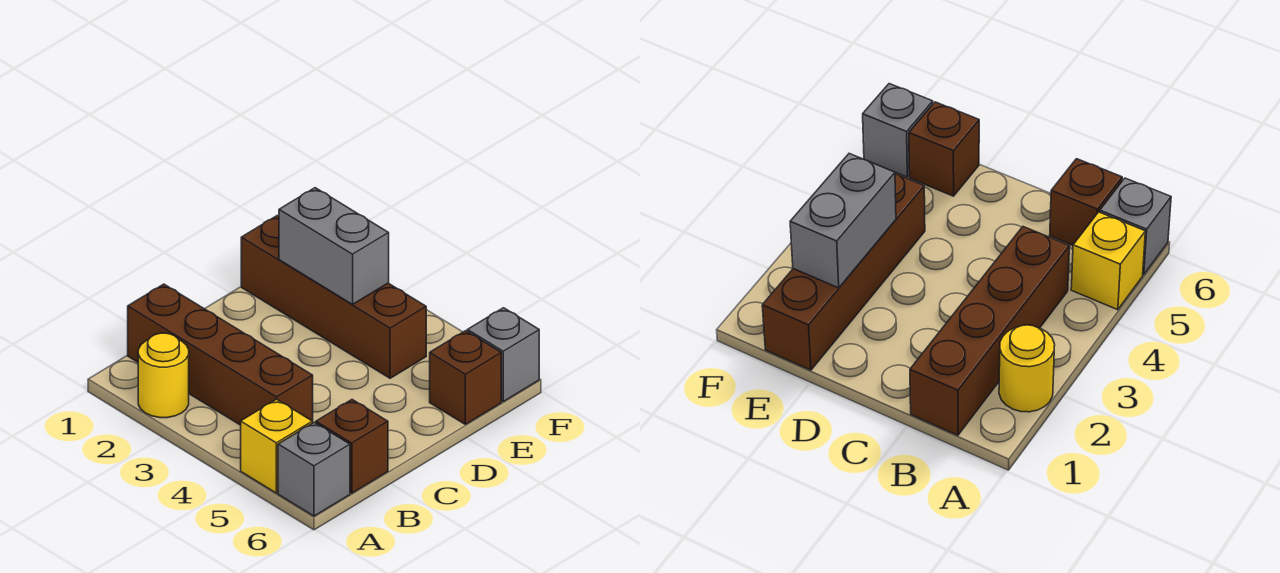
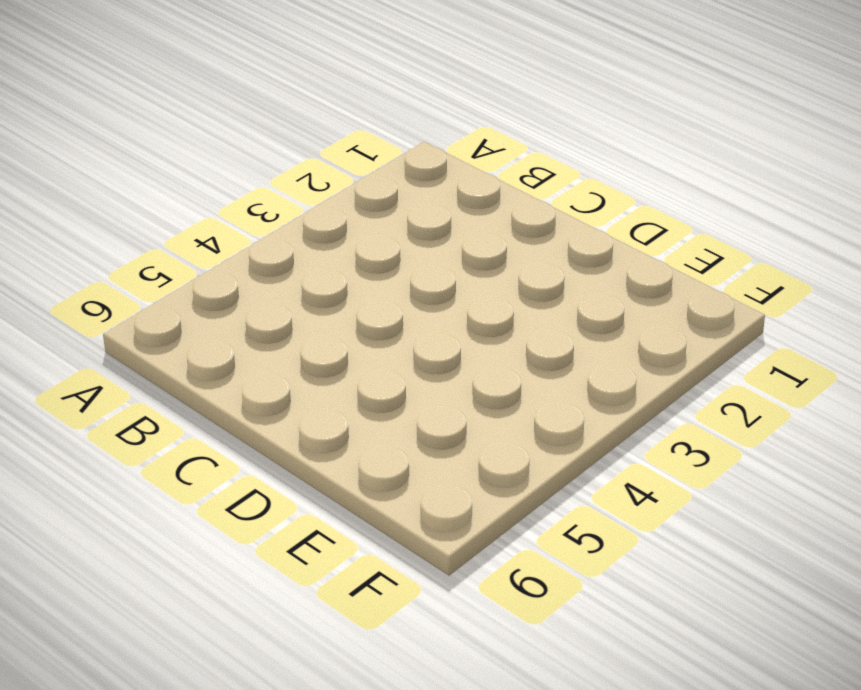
none -> yellow 1x1 round brick [138,333,189,418]
none -> yellow 1x1 brick [241,399,312,493]

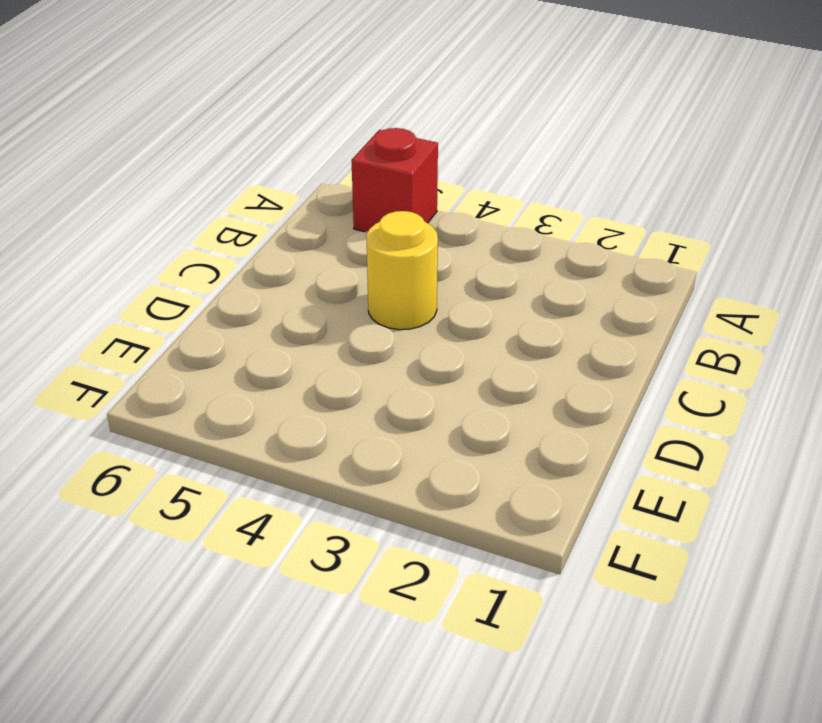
red 1x1 brick [352,128,438,232] -> yellow 1x1 brick [241,399,312,493]
yellow 1x1 round brick [366,211,438,330] -> yellow 1x1 round brick moved to [138,333,189,418]
none -> grey 1x1 brick [278,422,350,516]
none -> brown 1x4 brick [128,284,313,425]

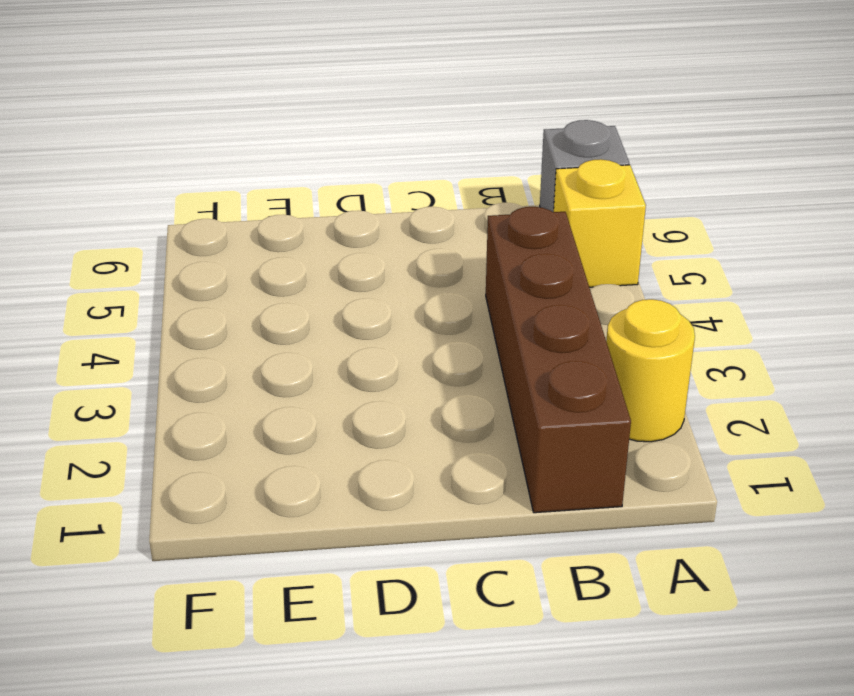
none -> brown 1x1 brick [316,400,388,493]
none -> brown 1x4 brick [241,215,426,378]

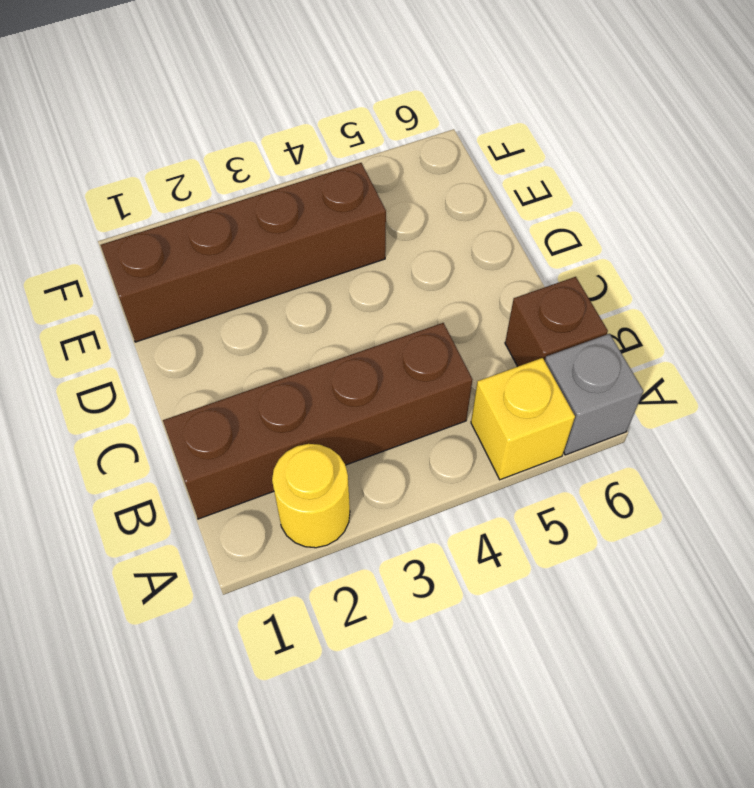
none -> brown 1x1 brick [430,331,501,424]
none -> grey 1x1 brick [467,308,539,401]

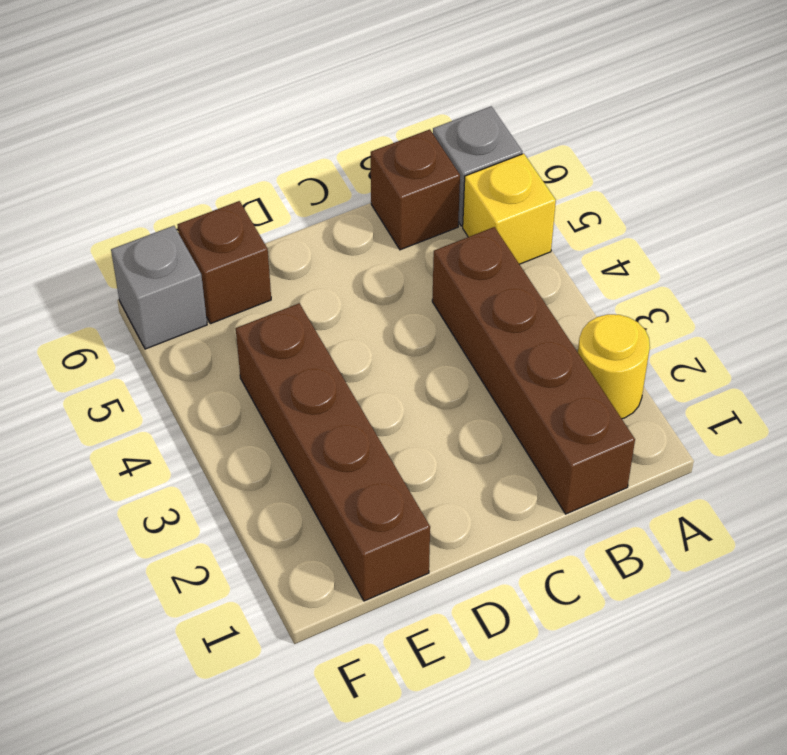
none -> grey 1x2 brick [279,188,389,304]

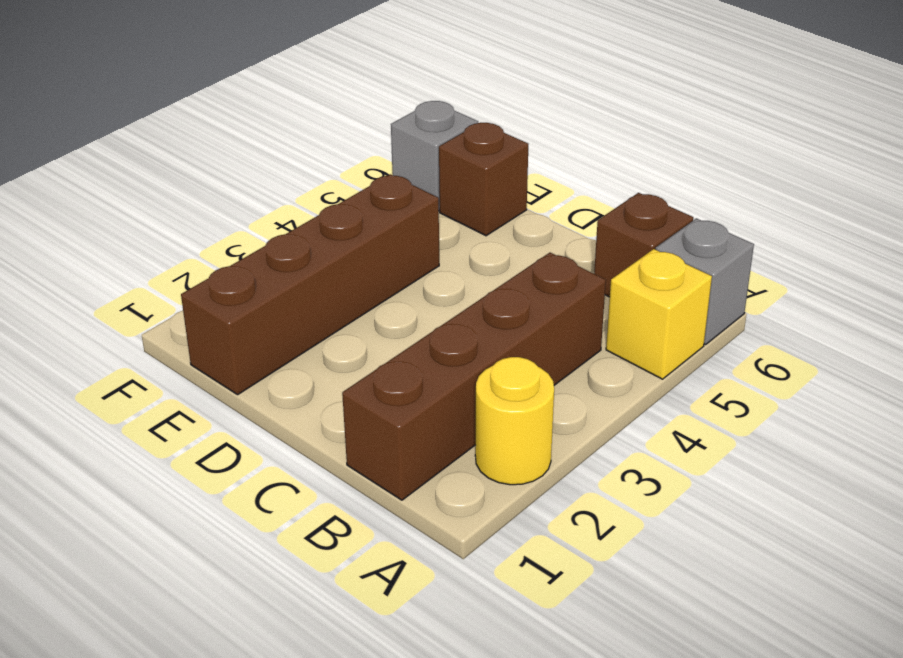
none -> grey 1x2 brick [279,188,389,304]

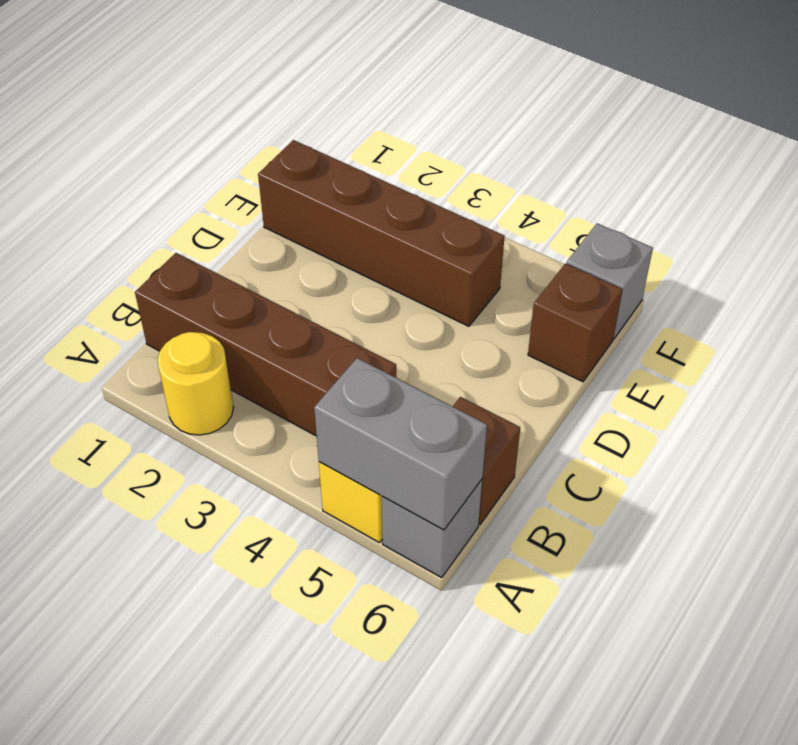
grey 1x2 brick [314,358,487,530] -> grey 1x2 brick moved to [279,188,389,304]

